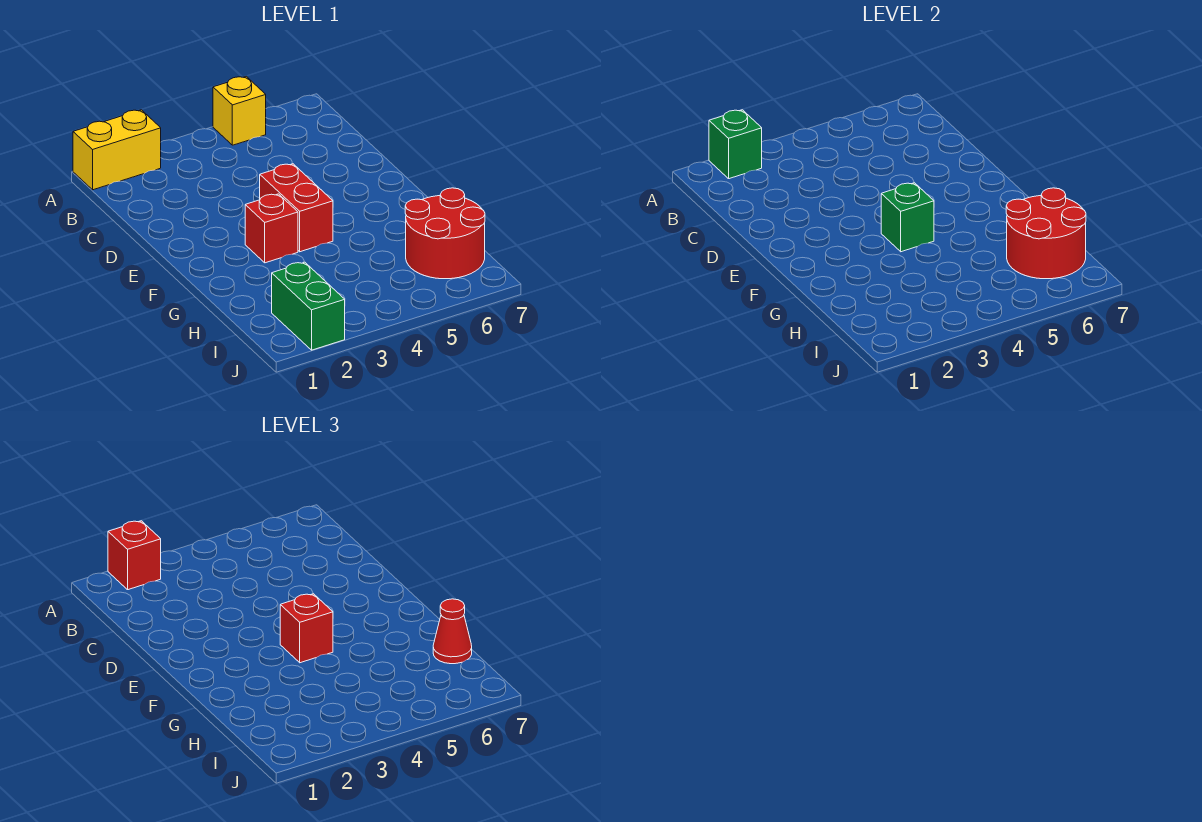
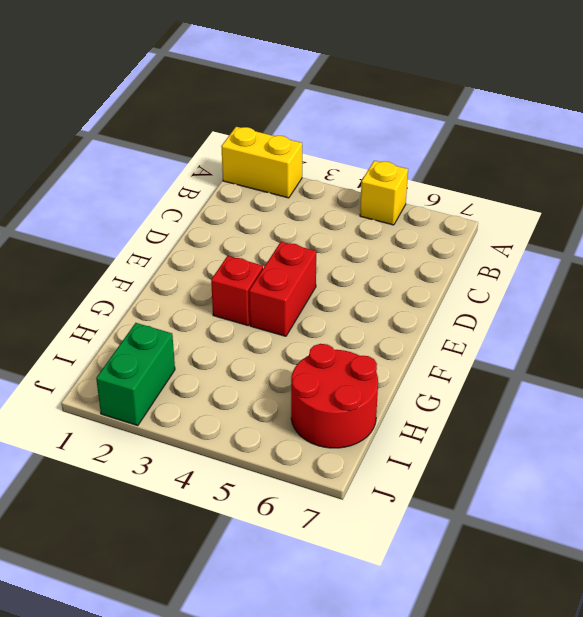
none -> green 1x1 brick [709,110,762,179]
none -> green 1x1 brick [881,183,934,252]
none -> red 2x2 round brick [1006,188,1086,279]

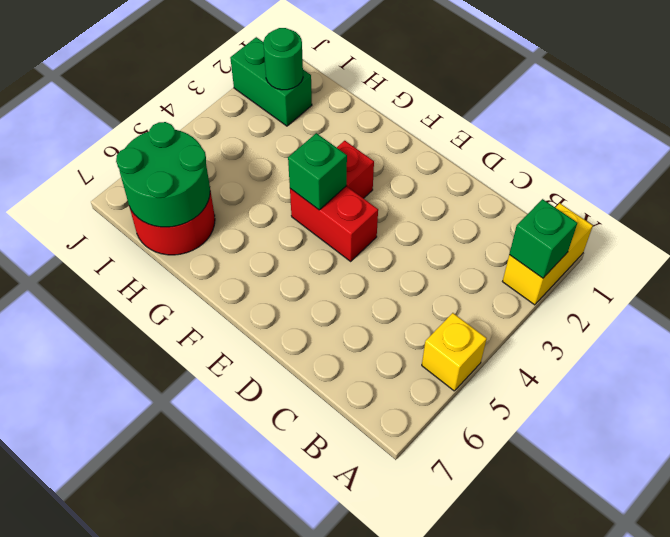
green 2x2 round brick [116,122,210,227] -> red 2x2 round brick [1006,188,1086,279]
green 1x1 round brick [263,28,303,90] -> none
none -> red 1x1 brick [108,521,161,590]
none -> red 1x1 brick [280,594,333,663]
none -> red 1x1 cone [433,599,472,664]

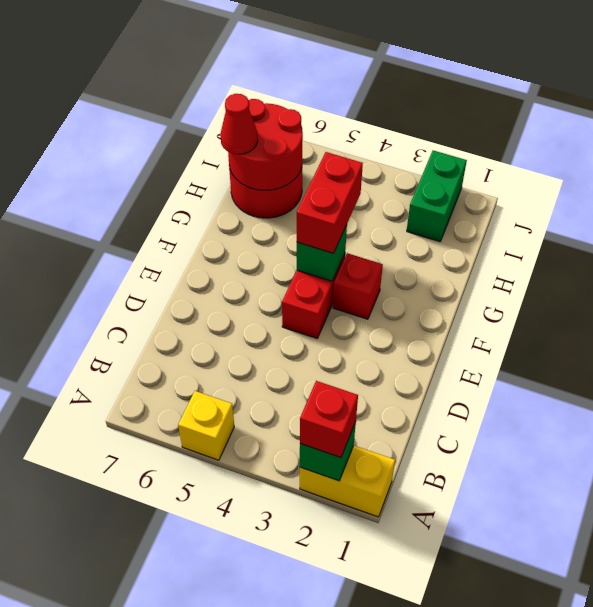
red 1x2 brick [297,152,363,253] -> red 1x1 brick [280,594,333,663]

